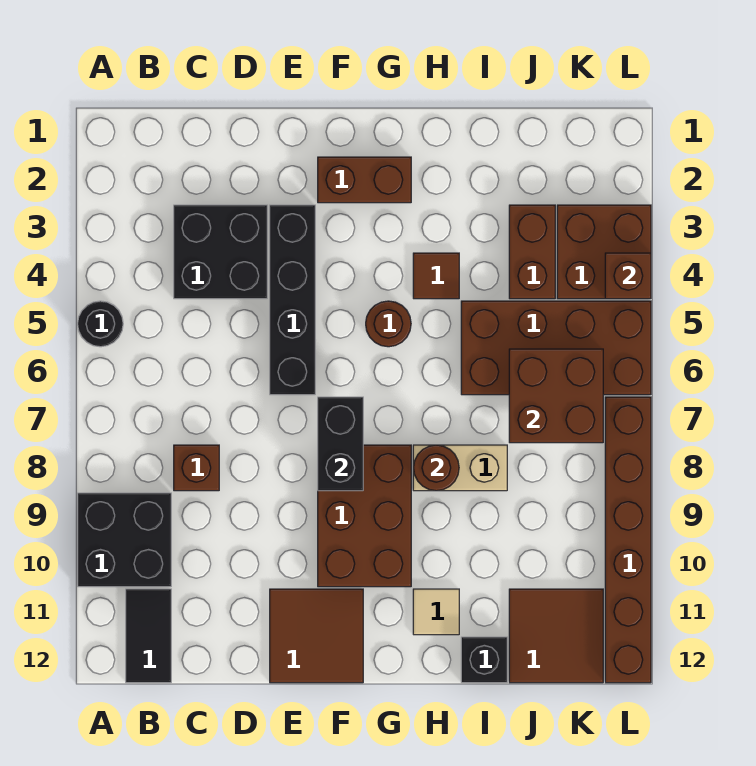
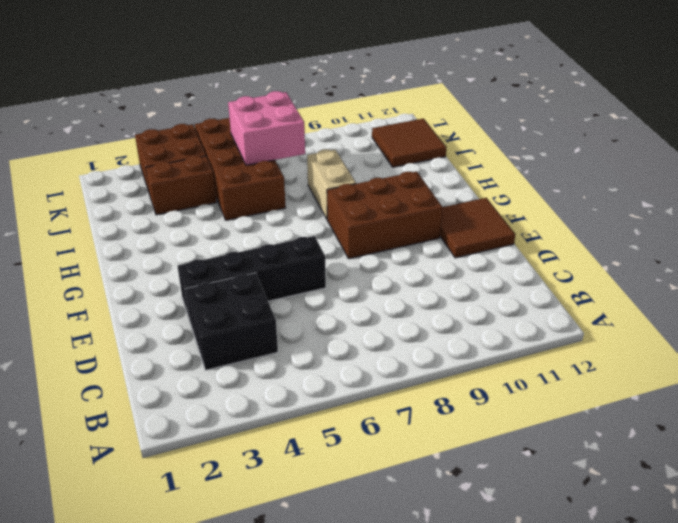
pink 2x2 brick [228,91,305,165] -> brown 2x2 brick [509,349,603,443]
none -> black 1x1 round brick [78,301,123,347]
none -> black 2x2 brick [78,493,171,587]
none -> black 1x2 tile [126,589,171,683]

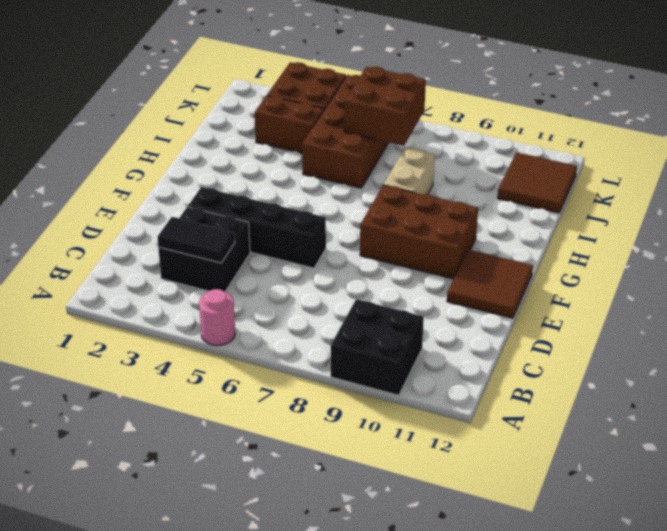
pink 1x1 round brick [199,289,235,346] -> black 1x1 round brick [78,301,123,347]
black 1x2 tile [157,217,235,263] -> black 1x2 tile moved to [126,589,171,683]
none -> brown 1x1 brick [174,445,219,491]
none -> brown 1x2 brick [318,157,411,203]
none -> brown 1x1 round brick [366,301,411,347]

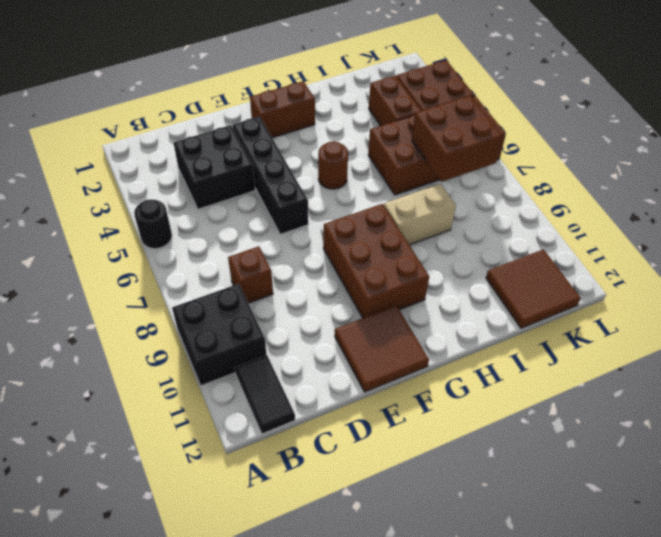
none -> brown 1x1 tile [413,253,459,299]
none -> tan 1x1 tile [413,589,459,635]
none -> black 1x1 brick [461,637,507,683]

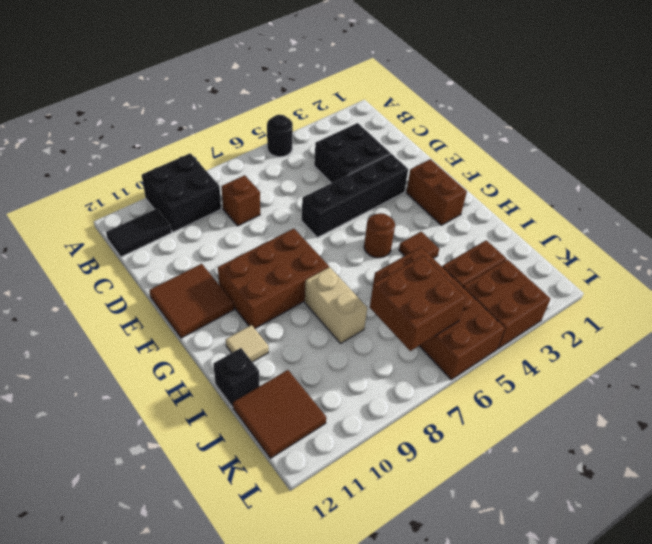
none -> brown 1x6 brick [605,397,651,683]
none -> black 1x2 brick [318,397,363,491]
none -> brown 1x1 round brick [414,445,459,491]

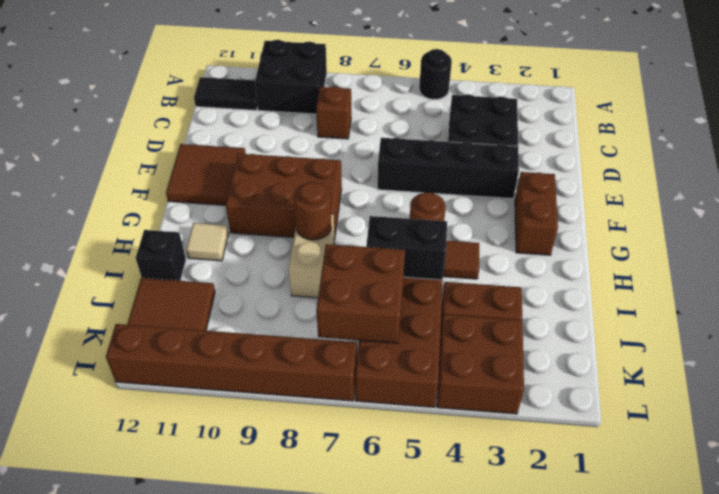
black 1x2 brick [366,216,447,280] -> black 1x2 brick moved to [318,397,363,491]
none -> brown 1x1 brick [605,253,651,299]

